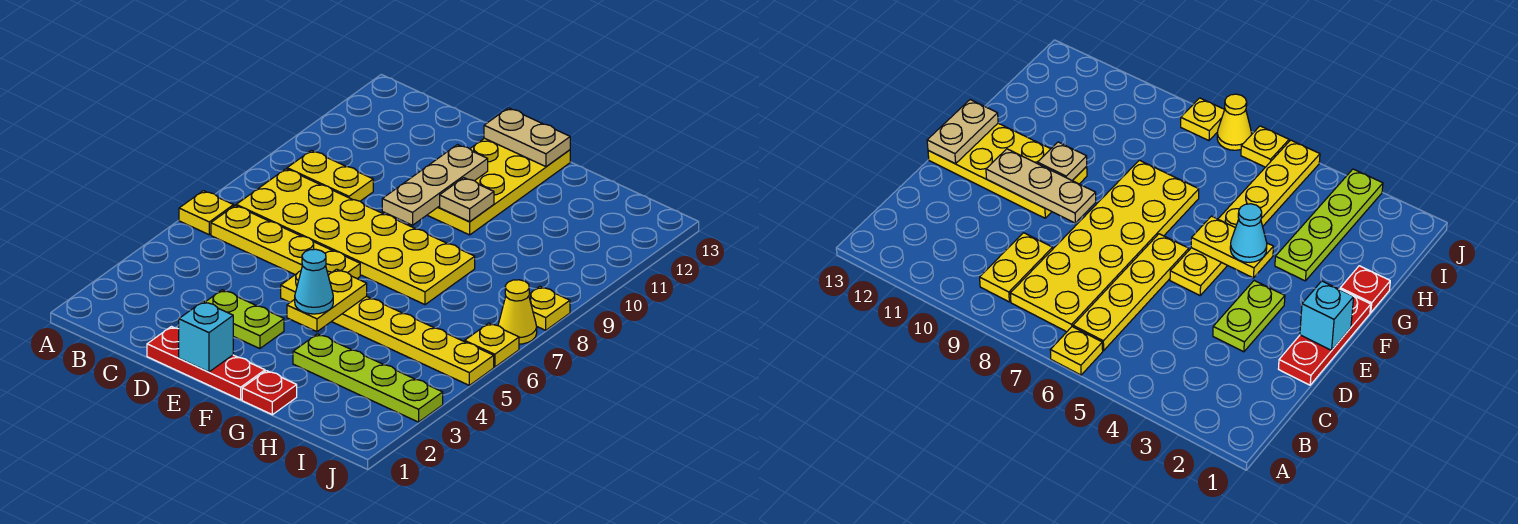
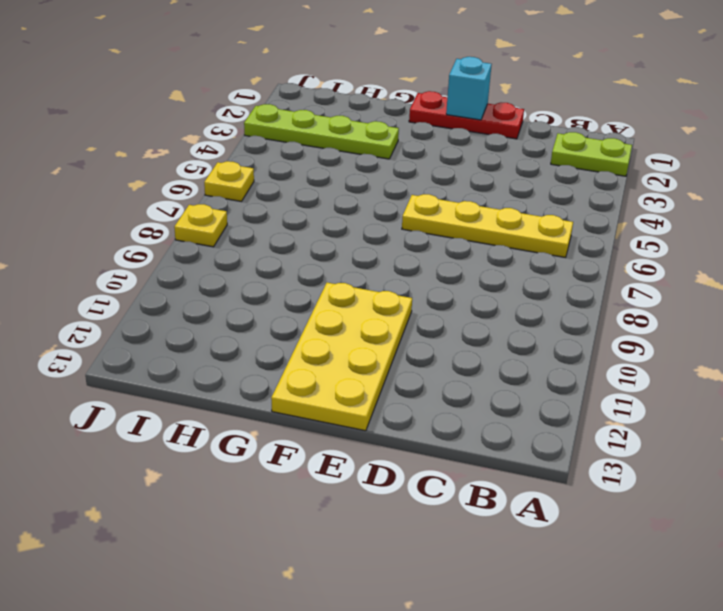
lime 1x2 plate [551,132,632,176] -> lime 1x2 plate moved to [206,290,284,349]
none -> yellow 1x1 plate [179,191,234,235]
none -> yellow 2x6 plate [236,169,475,305]
none -> yellow 1x2 plate [287,150,373,201]

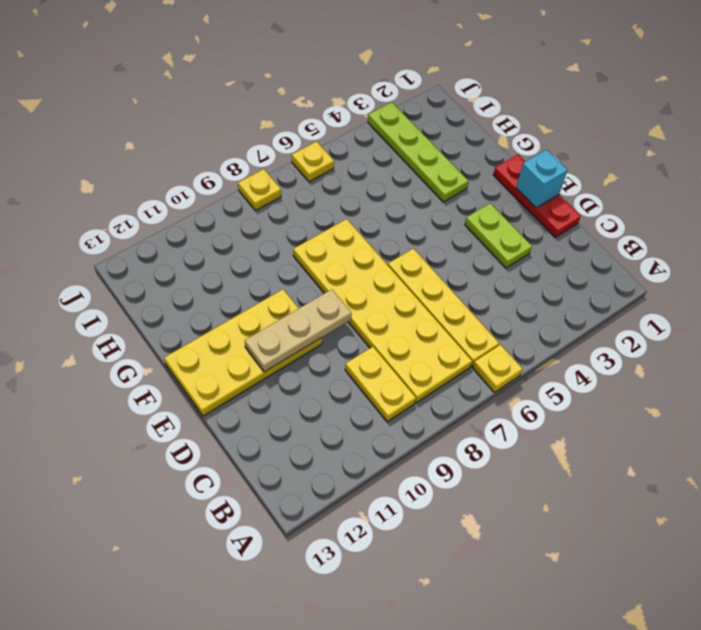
none -> yellow 1x6 plate [281,271,494,385]
none -> red 1x1 plate [242,371,297,415]
none -> yellow 1x1 cone [498,280,537,344]

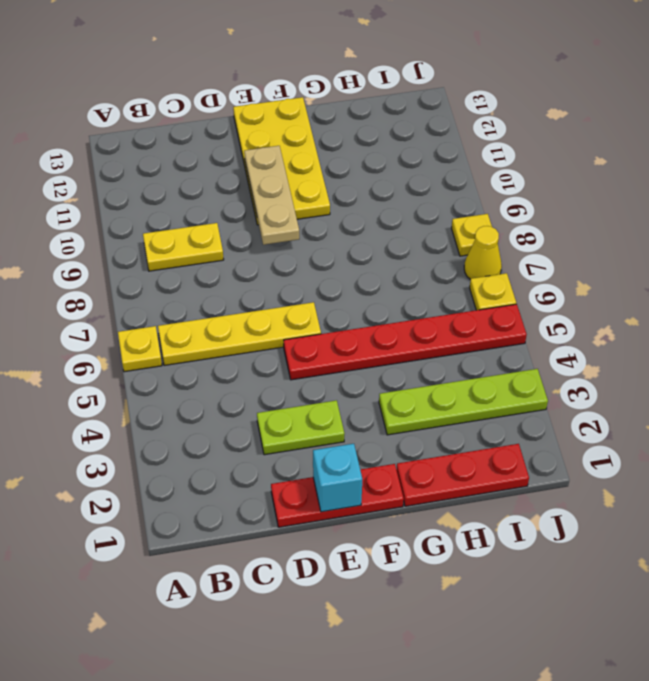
red 1x6 plate [284,304,527,380] -> yellow 1x6 plate [281,271,494,385]
red 1x3 plate [396,444,529,506] -> red 1x1 plate [242,371,297,415]
none -> yellow 2x6 plate [236,169,475,305]
none -> tan 1x2 plate [484,108,570,167]
none -> yellow 1x2 plate [287,269,367,332]

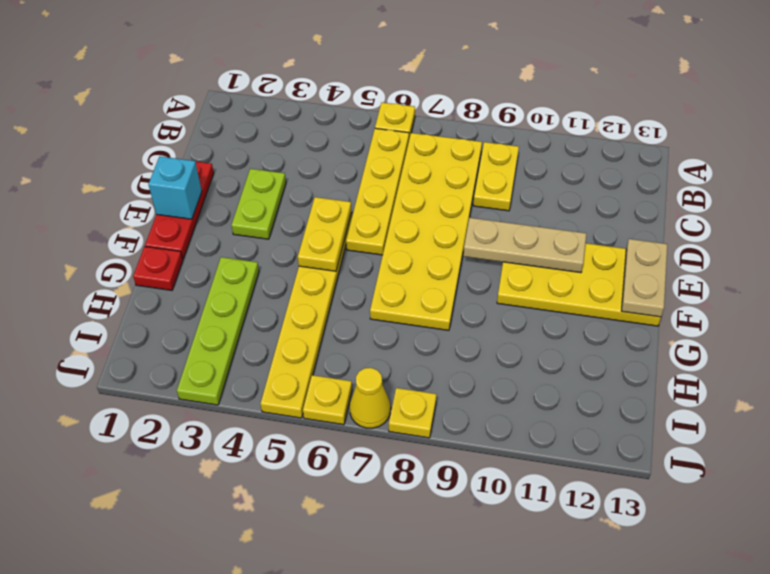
yellow 1x2 plate [298,197,351,271] -> yellow 1x2 plate turned to [287,269,367,332]
none -> tan 1x1 plate [440,178,494,222]
none -> cyan 1x1 cone [295,249,333,314]

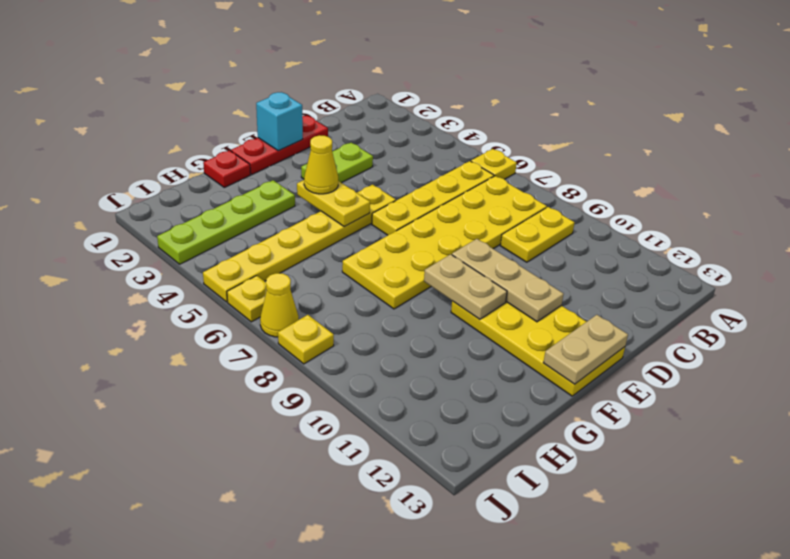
yellow 1x1 cone [304,135,338,194] -> cyan 1x1 cone [295,249,333,314]
tan 1x2 plate [424,254,507,319] -> tan 1x1 plate [440,178,494,222]

